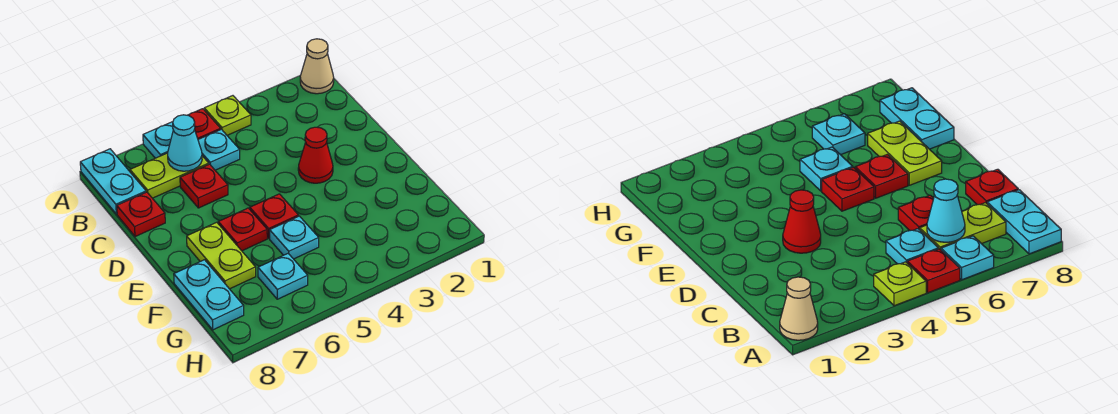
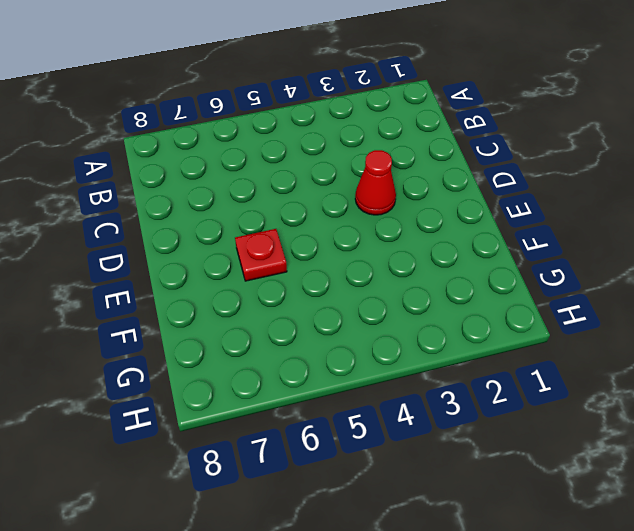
none -> tan 1x1 cone [300,39,334,94]
none -> lime 1x1 plate [204,96,251,135]
none -> red 1x1 plate [188,109,221,139]

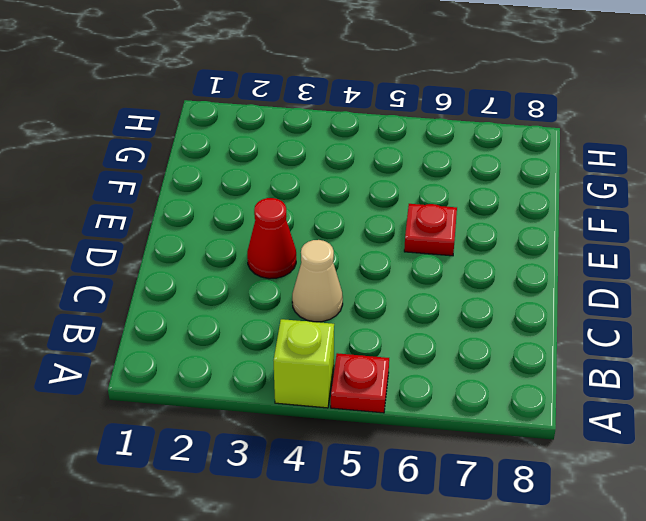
lime 1x1 brick [273,319,334,408] -> lime 1x1 plate [204,96,251,135]
tan 1x1 cone [292,240,343,322] -> tan 1x1 cone moved to [300,39,334,94]
none -> cyan 1x1 plate [143,122,173,158]
none -> cyan 1x2 plate [80,149,146,214]
none -> cyan 1x1 plate [198,129,240,170]

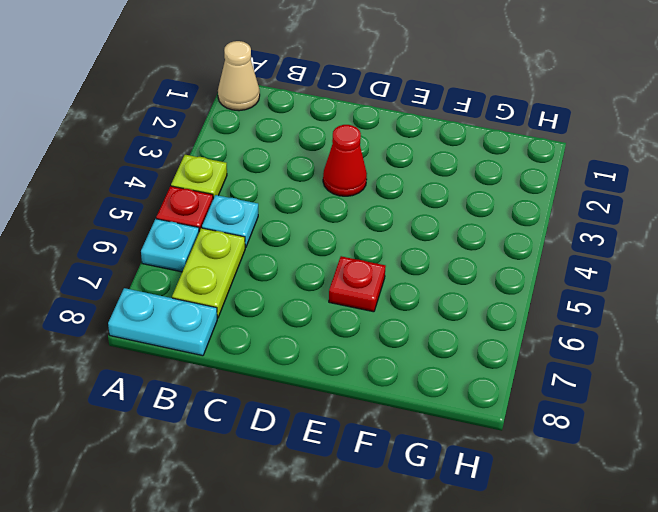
none -> red 1x1 plate [180,164,228,208]
none -> red 1x1 plate [117,192,165,237]
none -> red 1x1 plate [250,194,298,238]

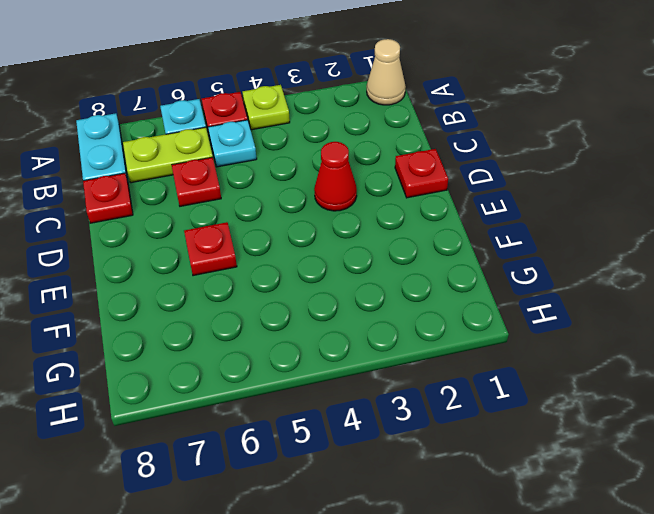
red 1x1 plate [395,149,448,198] -> red 1x1 plate moved to [250,194,298,238]
none -> lime 1x2 plate [187,222,256,289]
none -> cyan 1x1 plate [270,216,319,259]
none -> cyan 1x2 plate [174,260,244,330]

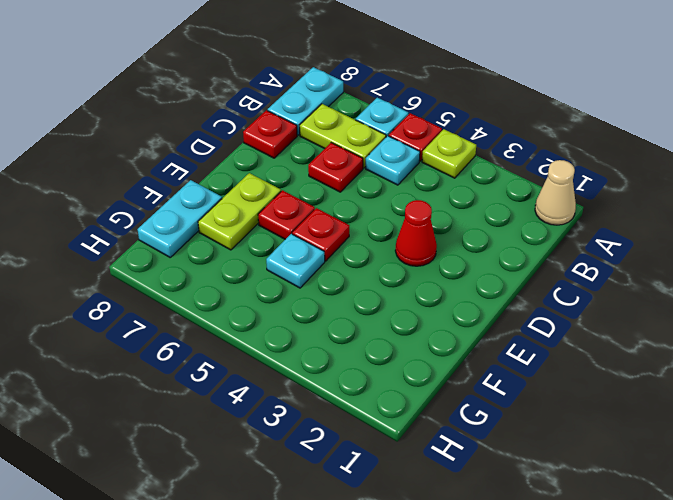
none -> cyan 1x1 plate [258,254,308,299]
none -> cyan 1x1 cone [168,115,202,171]

